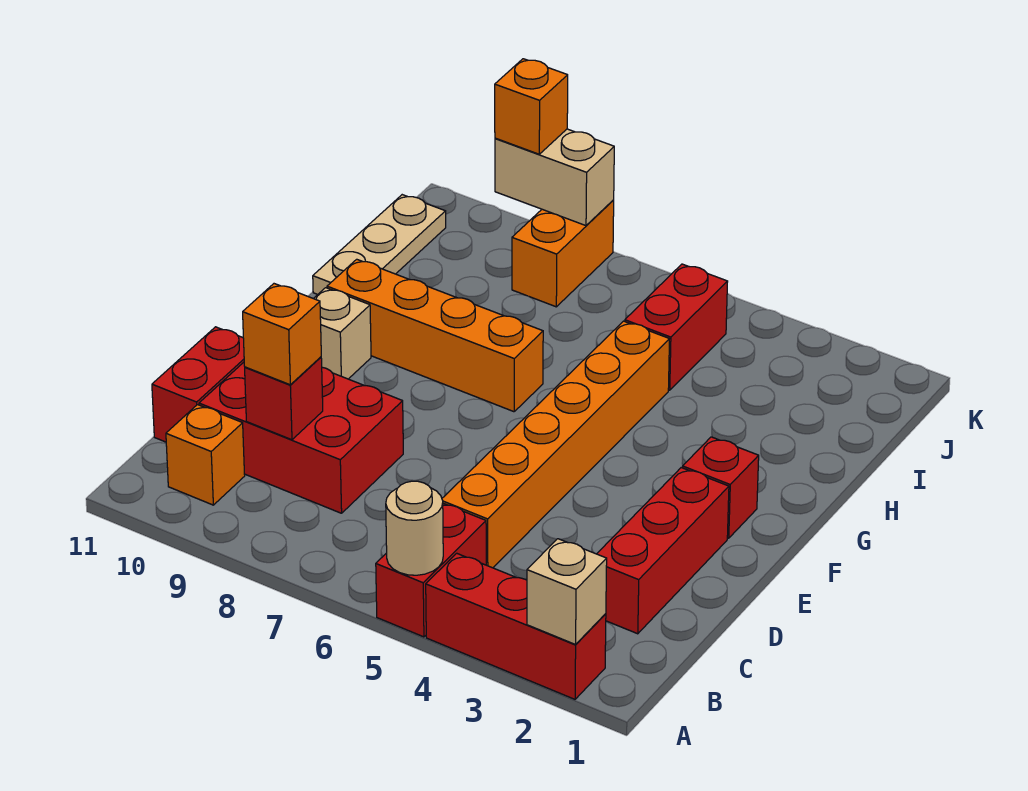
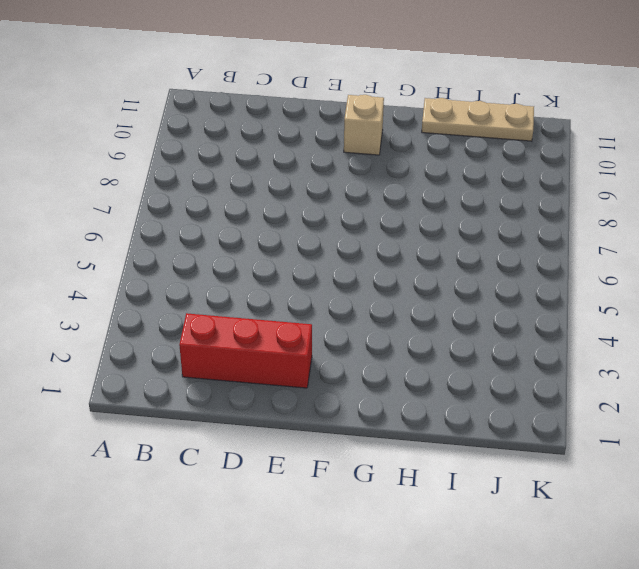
none -> red 1x3 brick [426,553,606,699]
none -> red 1x2 brick [376,503,486,637]
none -> orange 1x1 brick [166,405,245,505]

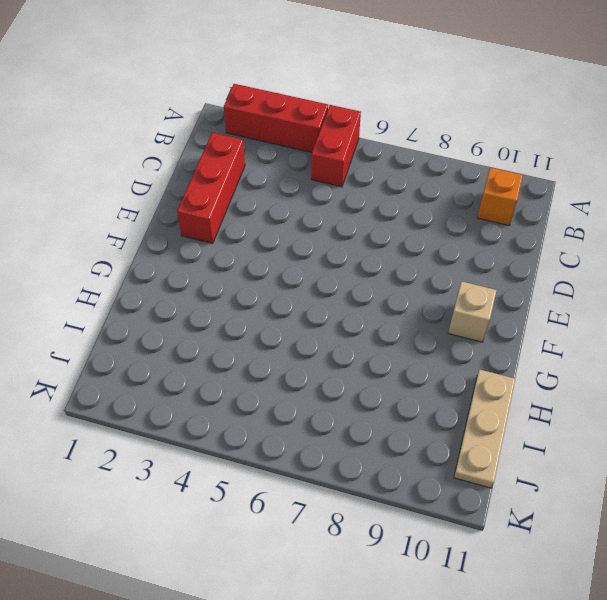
none -> orange 1x6 brick [442,321,669,568]
none -> red 2x3 brick [199,362,403,513]
none -> red 1x2 brick [152,327,244,442]

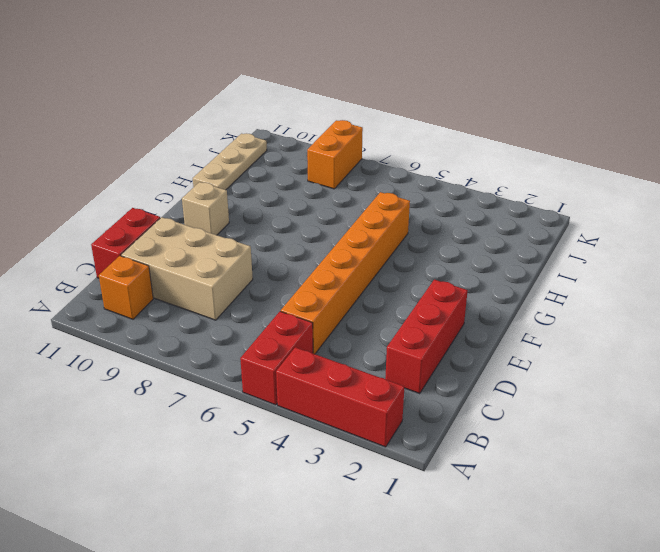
tan 2x3 brick [121,217,253,320] -> red 2x3 brick [199,362,403,513]
none -> red 1x1 brick [683,437,759,538]
none -> orange 1x4 brick [327,259,543,412]
none -> red 1x2 brick [625,264,728,390]

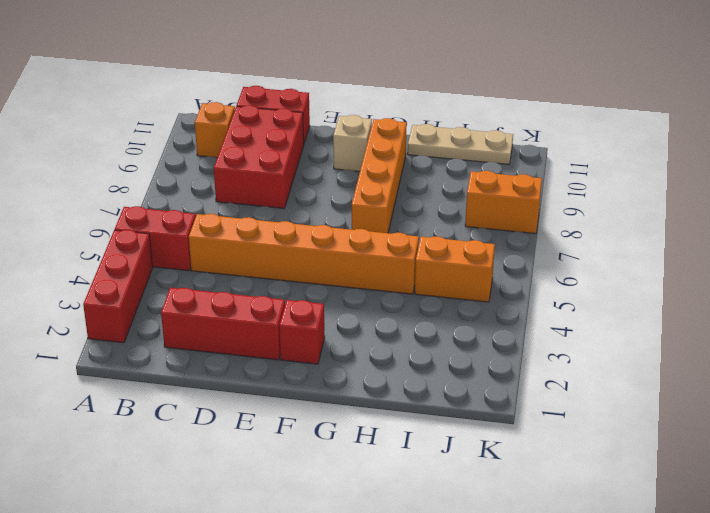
orange 1x2 brick [415,236,495,302] -> red 1x2 brick [625,264,728,390]
none -> tan 1x1 brick [527,539,607,644]
none -> tan 1x1 round brick [386,481,443,575]
none -> red 1x1 brick [245,357,323,440]

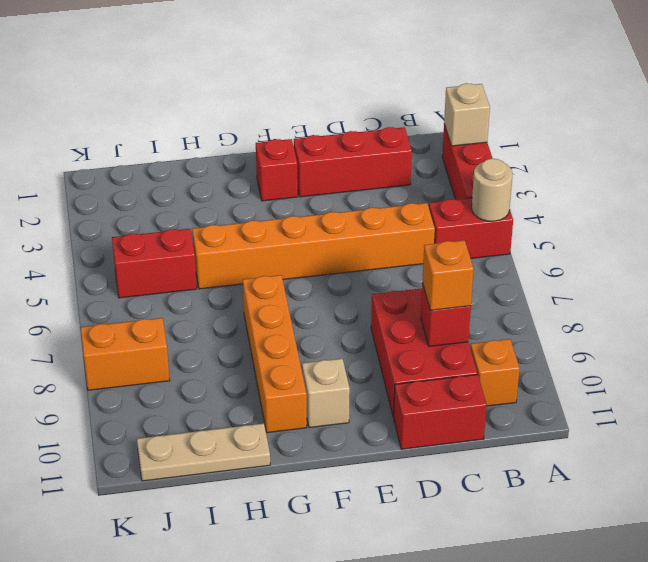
none -> tan 1x2 brick [495,129,614,226]
none -> orange 1x1 brick [495,59,568,154]

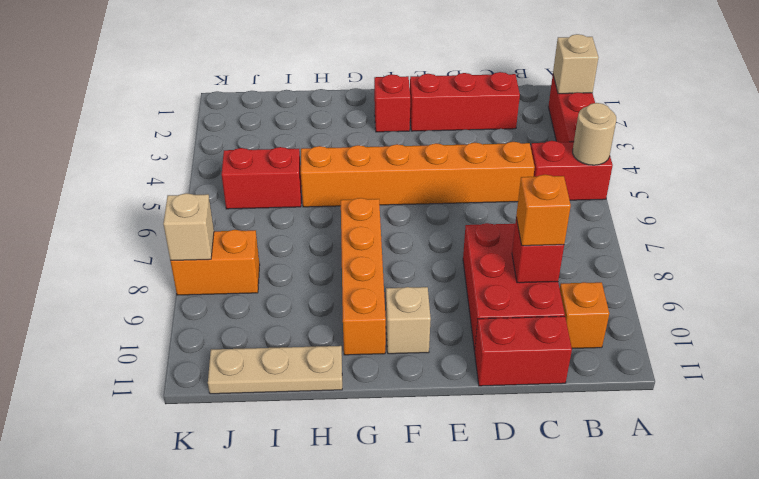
tan 1x1 brick [163,193,214,261] -> tan 1x2 brick [495,129,614,226]
none -> orange 1x1 brick [495,59,568,154]

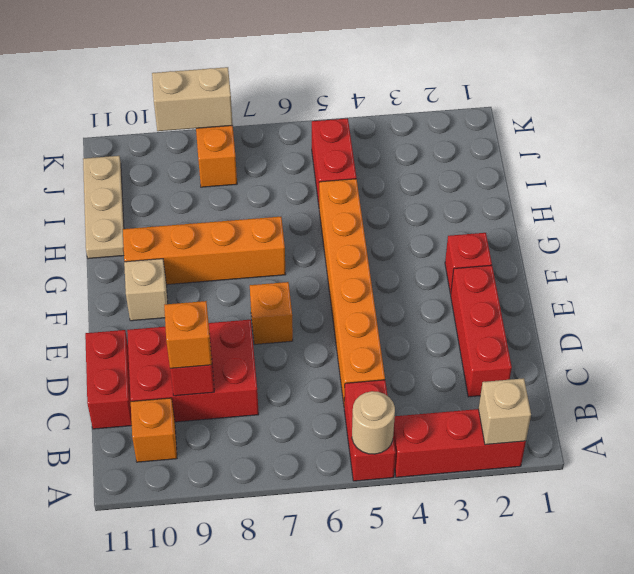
orange 1x1 brick [250,282,293,344] -> orange 1x1 brick moved to [495,59,568,154]

